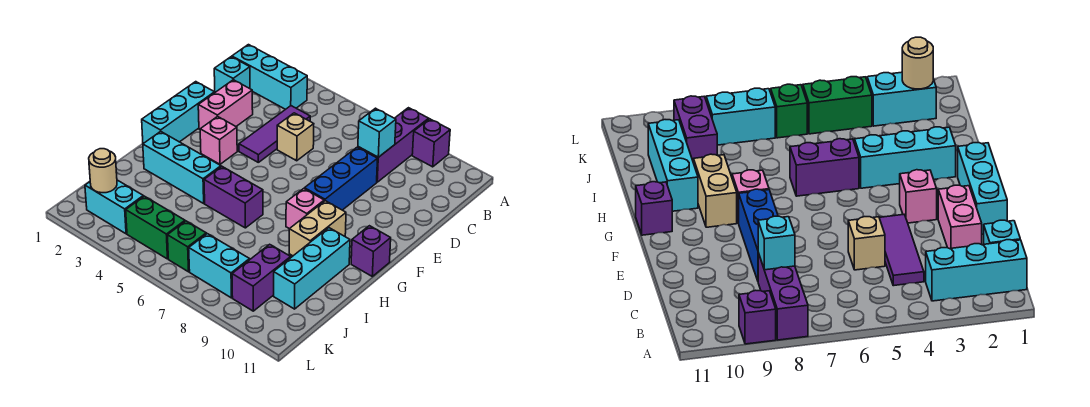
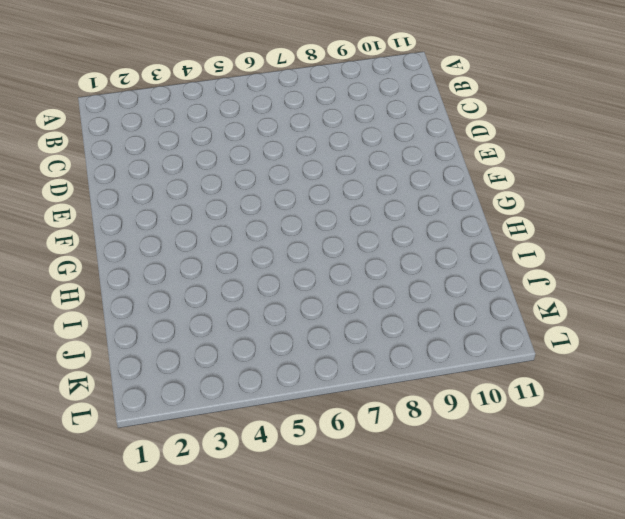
none -> purple 1x3 brick [358,108,429,182]
none -> purple 1x1 brick [412,119,450,167]
none -> cyan 1x3 brick [232,45,307,109]

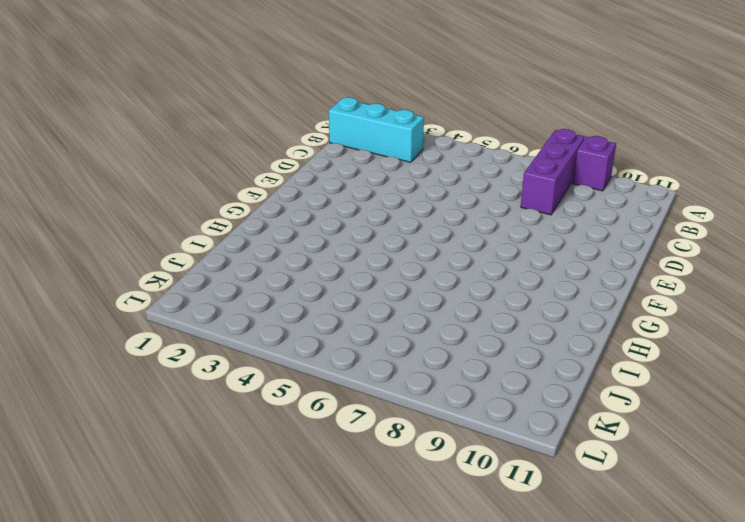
none -> cyan 1x1 brick [214,57,250,92]
none -> purple 1x3 tile [239,106,310,162]
none -> pink 1x2 brick [198,80,253,129]

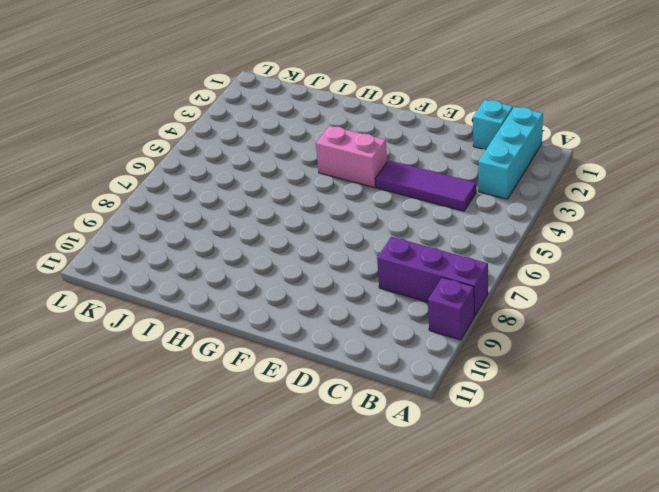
pink 1x2 brick [316,126,387,188] -> pink 1x2 brick moved to [198,80,253,129]
none -> tan 1x1 brick [277,113,314,161]
none -> blue 1x3 brick [305,147,377,210]
none -> cyan 1x3 brick [142,82,215,144]

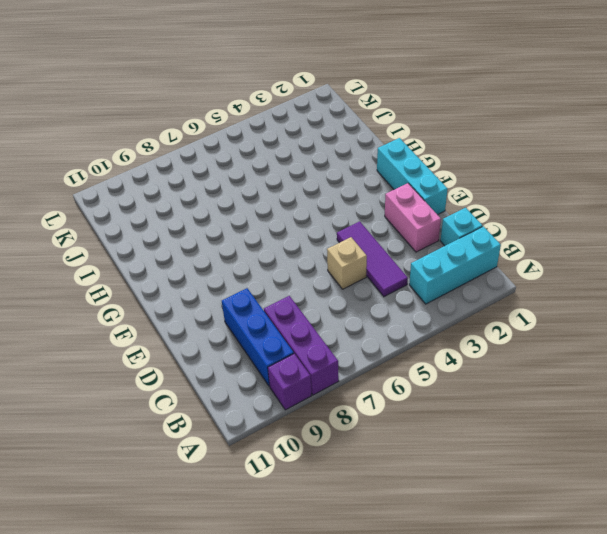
blue 1x3 brick [222,288,294,386] -> blue 1x3 brick moved to [305,147,377,210]
none -> pink 1x1 brick [200,116,237,164]
none -> pink 1x1 brick [286,189,324,229]
none -> tan 1x2 brick [289,201,346,256]

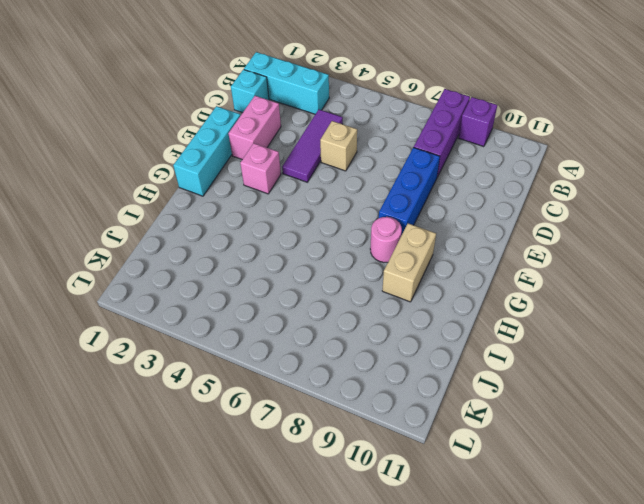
pink 1x1 round brick [370,217,402,262] -> pink 1x1 brick [286,189,324,229]
none -> purple 1x1 brick [351,226,391,276]
none -> cyan 1x3 brick [143,131,221,203]
none -> purple 1x2 brick [204,167,263,228]

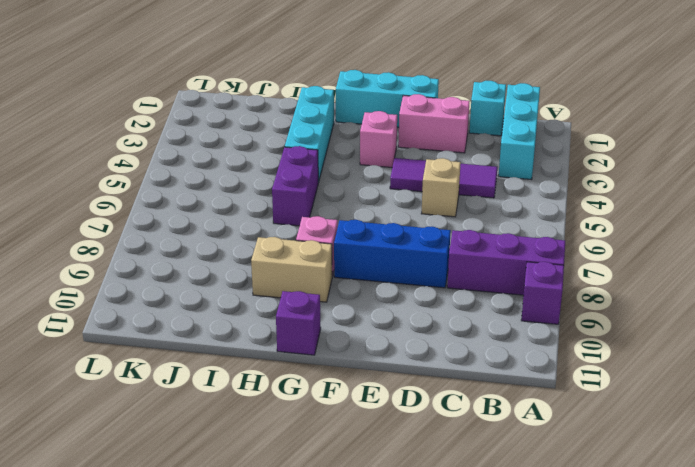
none -> cyan 1x3 brick [274,228,350,309]
none -> purple 1x2 brick [232,244,291,311]
none -> cyan 1x2 brick [85,180,143,234]

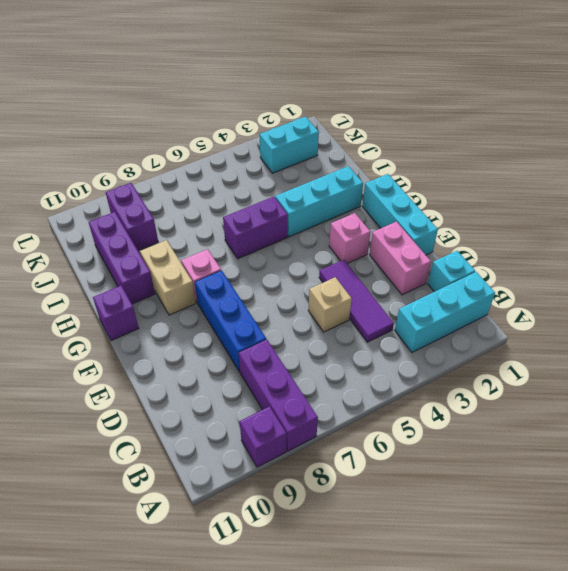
purple 1x3 brick [89,212,155,304] -> cyan 1x3 brick [274,228,350,309]
none -> green 1x2 brick [126,196,185,259]
none -> green 1x1 brick [168,221,206,272]
none -> cyan 1x2 brick [189,234,250,298]

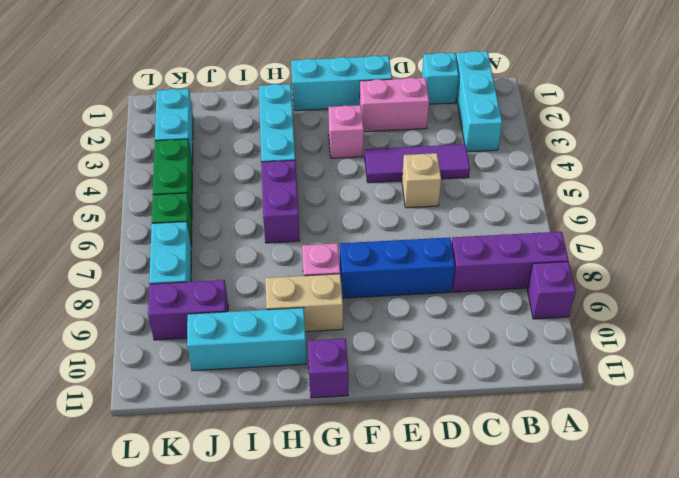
none -> cyan 1x1 brick [358,108,396,157]
none -> tan 1x1 round brick [89,149,117,193]

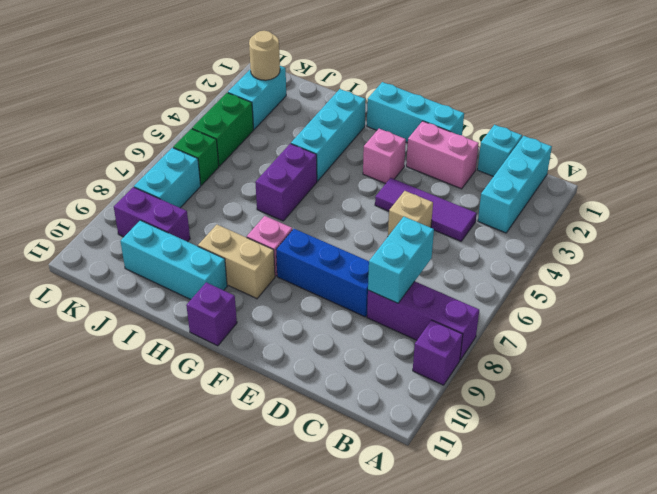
cyan 1x2 brick [368,217,434,303] -> cyan 1x1 brick [358,108,396,157]

